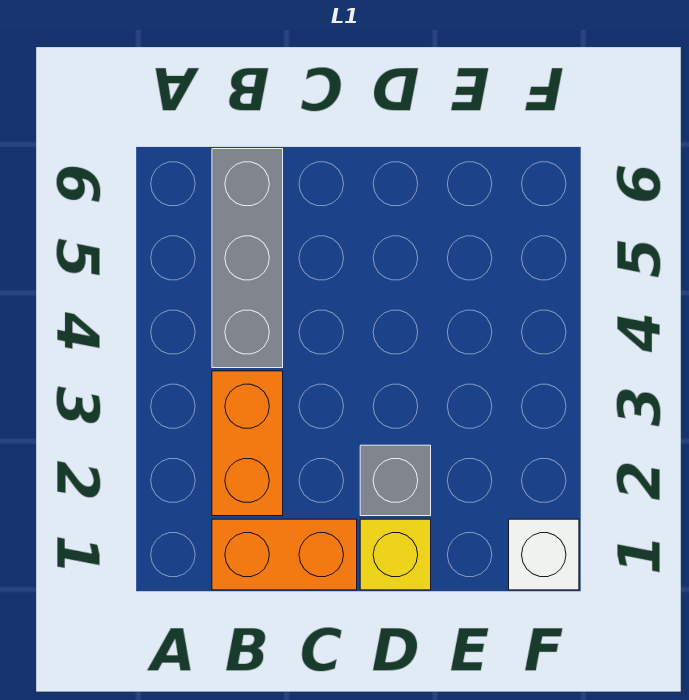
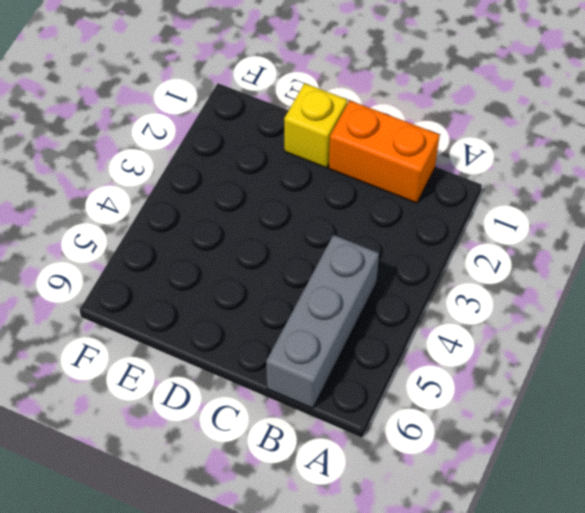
none -> orange 1x2 brick [212,371,283,516]
none -> grey 1x1 brick [360,445,431,516]

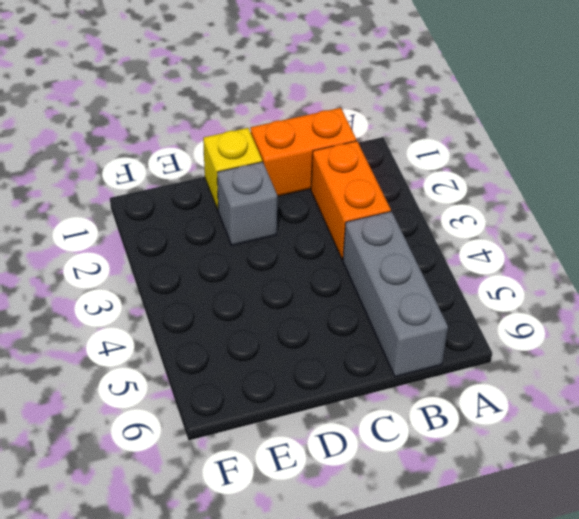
none -> white 1x1 brick [509,519,579,590]

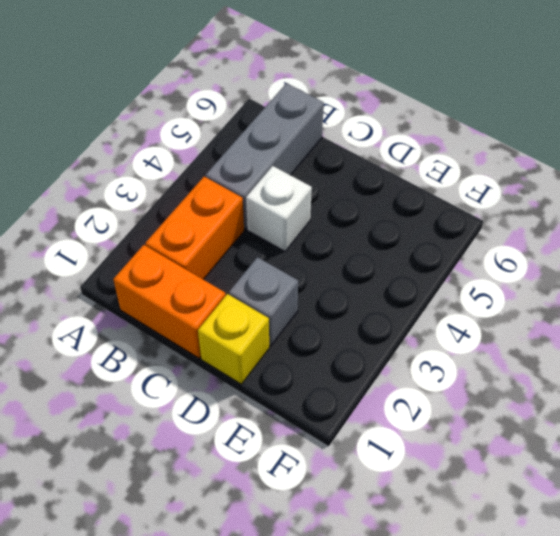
white 1x1 brick [246,166,312,251] -> white 1x1 brick moved to [509,519,579,590]

